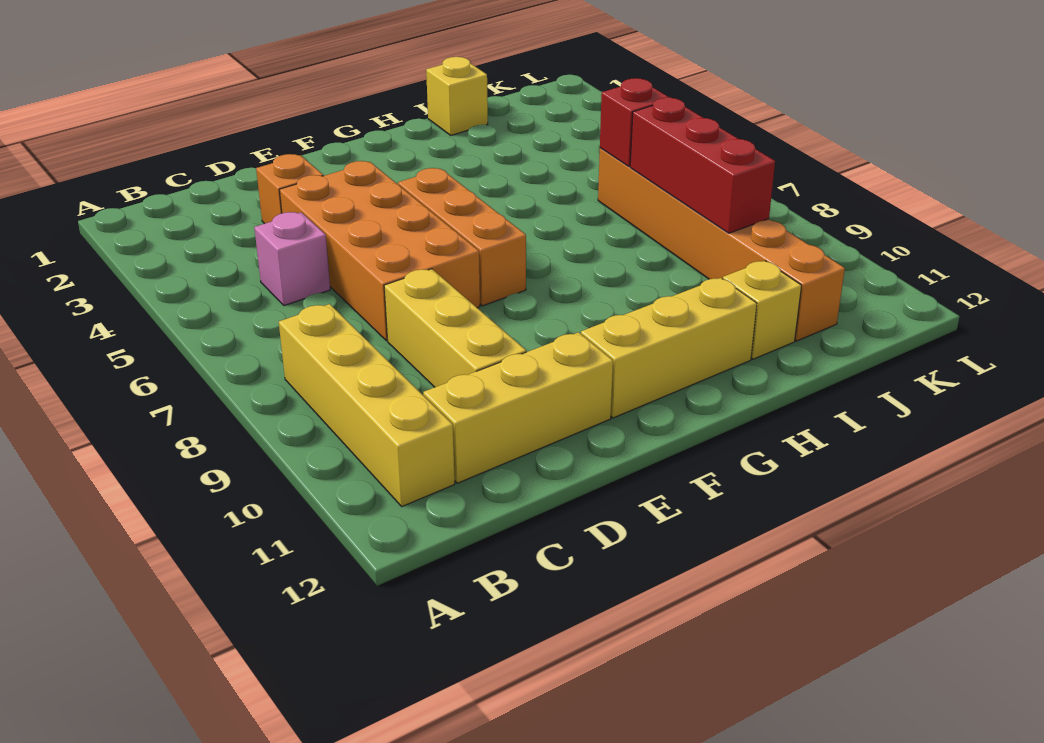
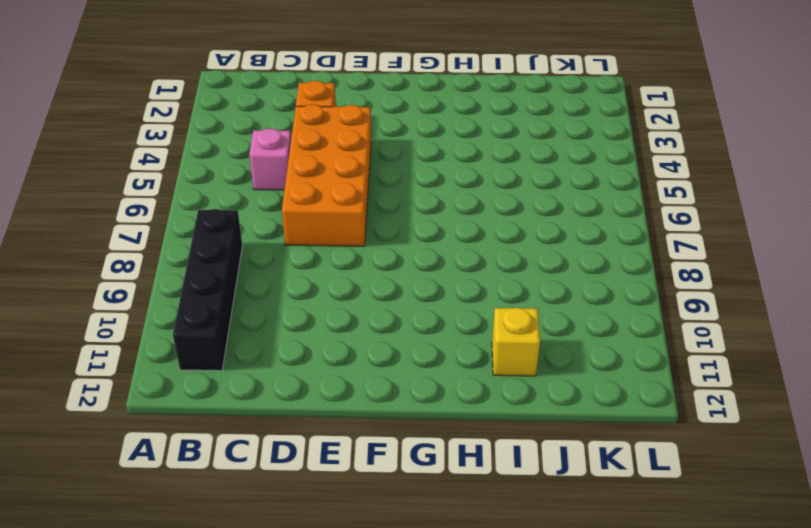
black 1x4 brick [173,209,242,371] -> yellow 1x4 brick [279,304,455,506]
none -> yellow 1x3 brick [423,332,613,483]
none -> yellow 1x3 brick [384,269,526,387]
none -> orange 1x3 brick [398,168,526,306]

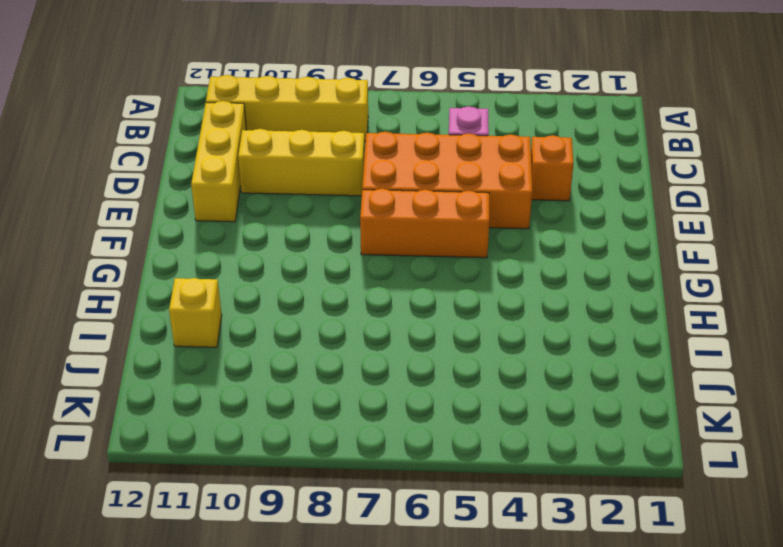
none -> yellow 1x3 brick [581,278,757,418]
none -> yellow 1x1 brick [426,57,488,135]
none -> orange 1x6 brick [598,148,845,341]

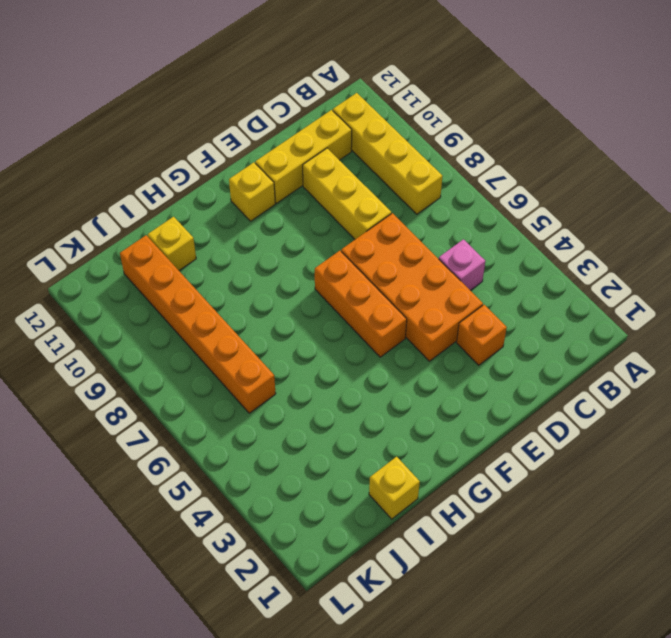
yellow 1x1 brick [229,162,275,221] -> yellow 1x3 brick [581,278,757,418]
none -> red 1x1 brick [600,78,670,166]
none -> red 1x3 brick [630,98,775,233]

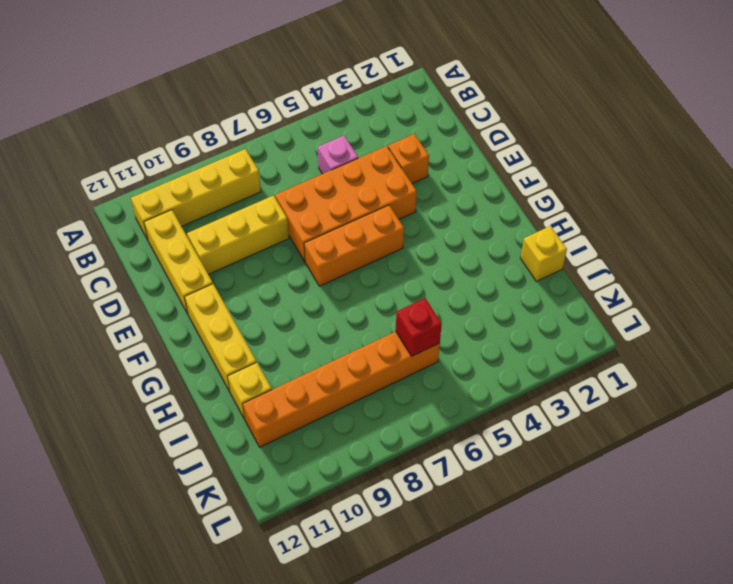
none -> red 1x3 brick [630,98,775,233]

